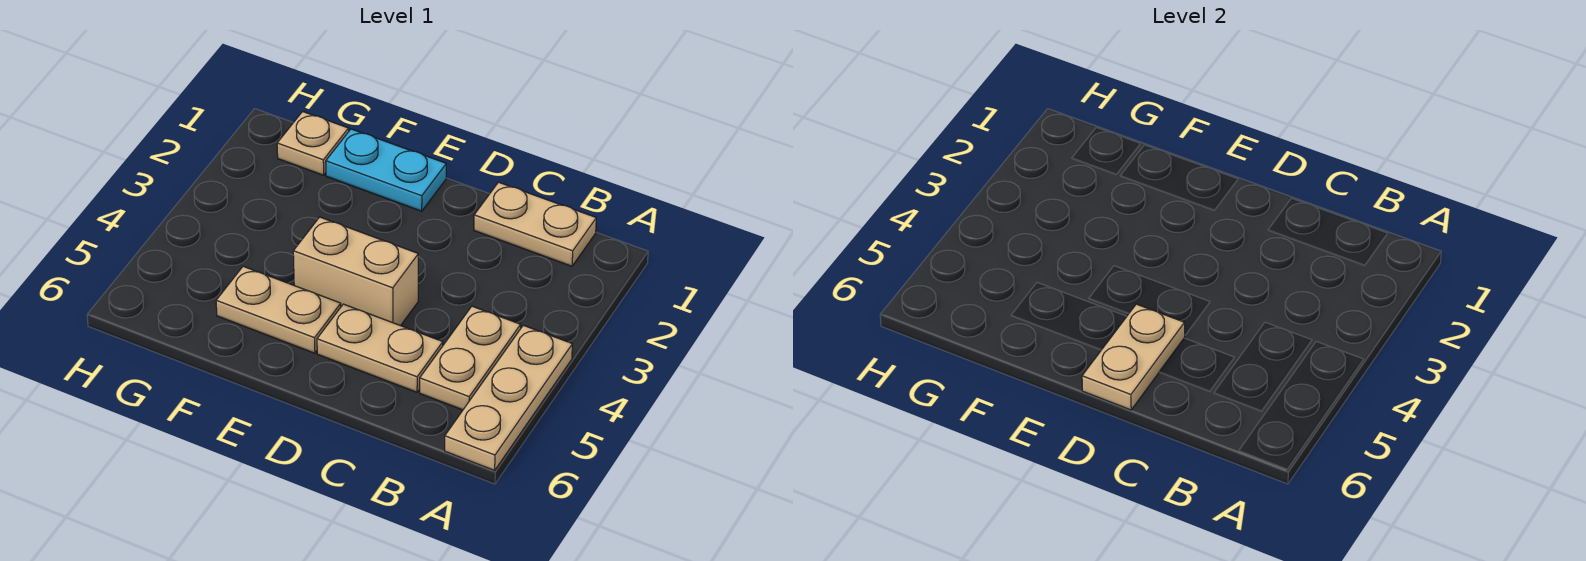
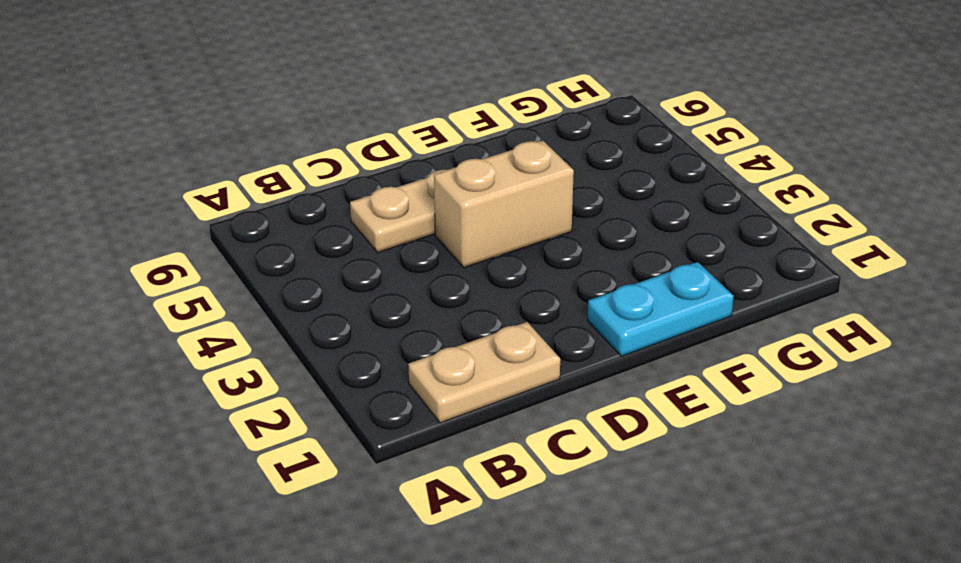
none -> tan 1x3 plate [445,325,572,471]
none -> tan 1x2 plate [420,306,521,410]

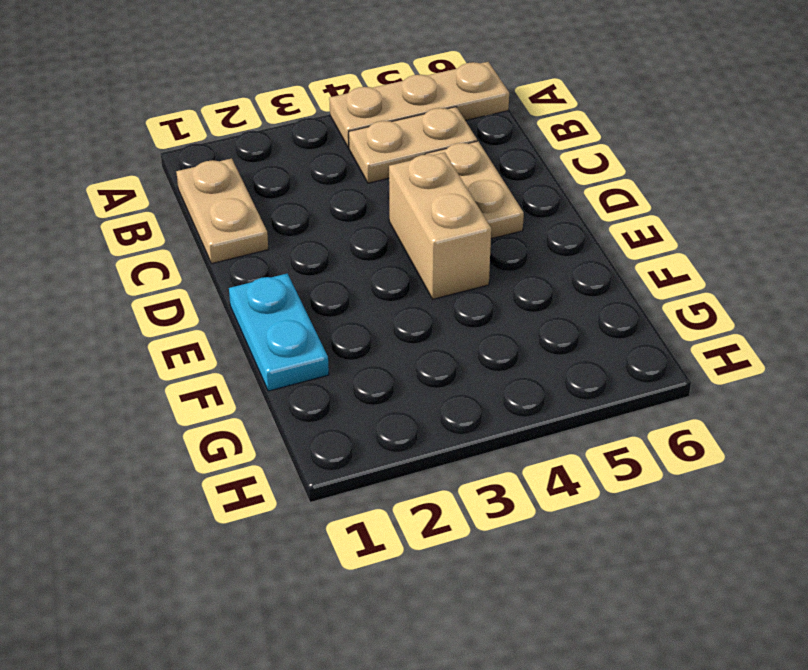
none -> tan 1x2 plate [216,266,341,353]
none -> tan 1x1 plate [277,112,349,175]

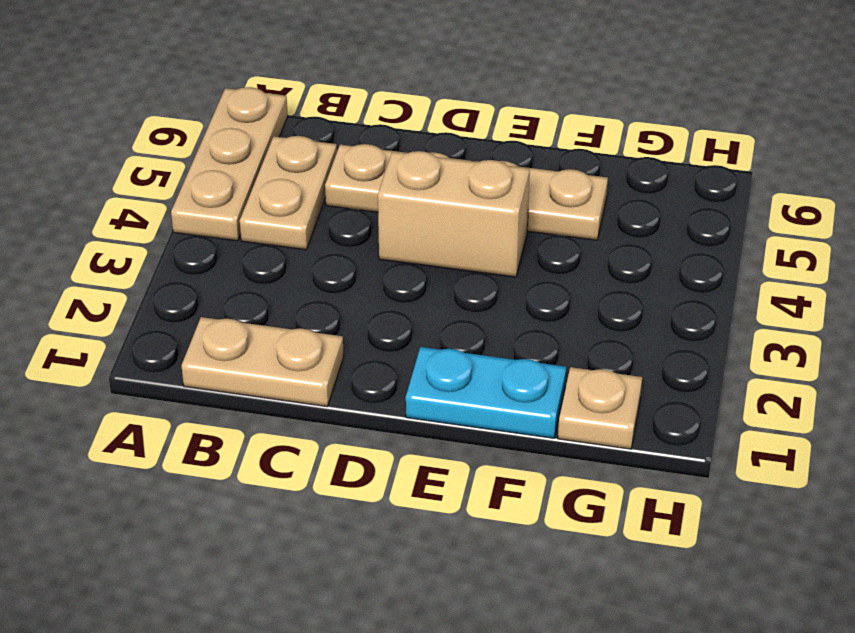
none -> tan 1x2 plate [1082,304,1185,410]

